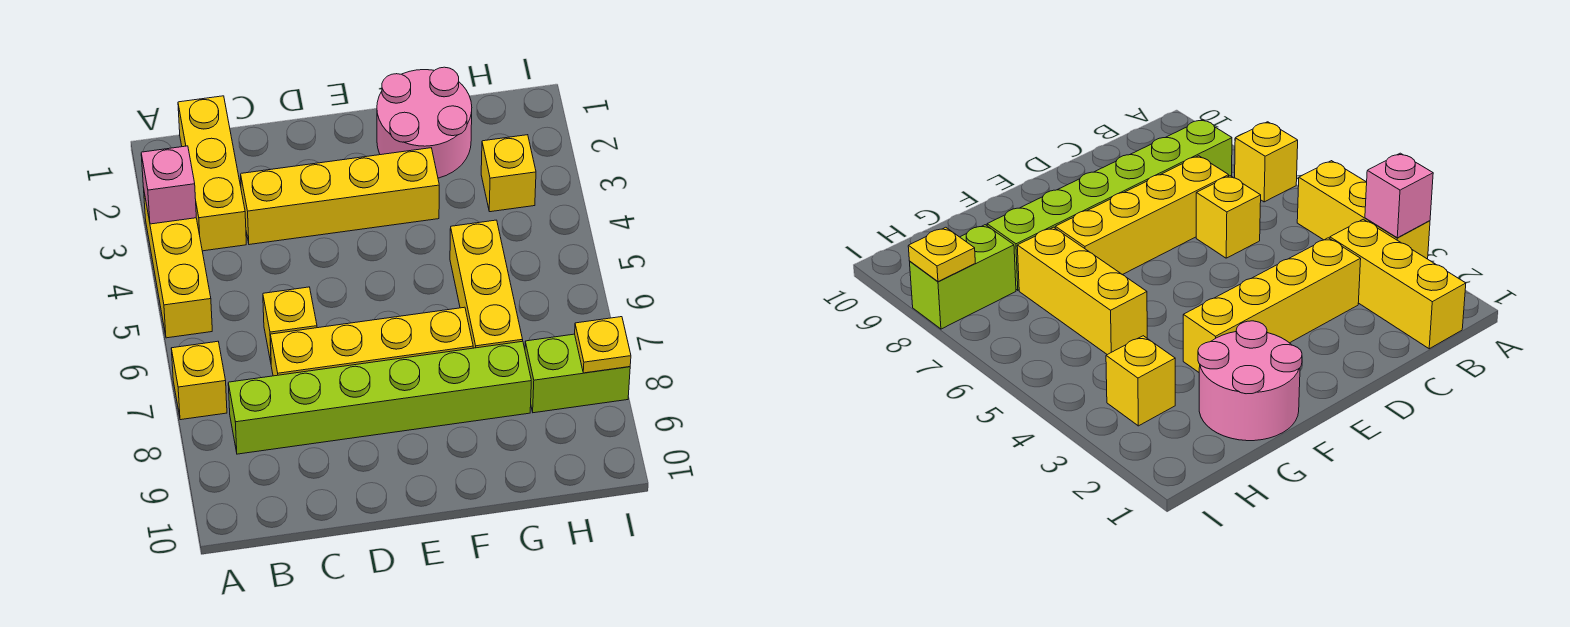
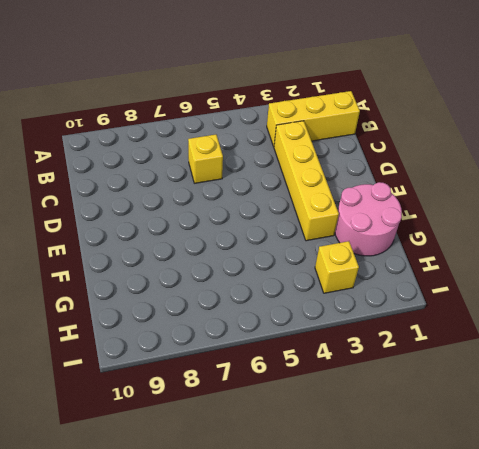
none -> yellow 1x3 brick [144,193,212,338]
none -> yellow 1x1 brick [171,341,227,420]
none -> lime 1x6 brick [228,341,531,454]

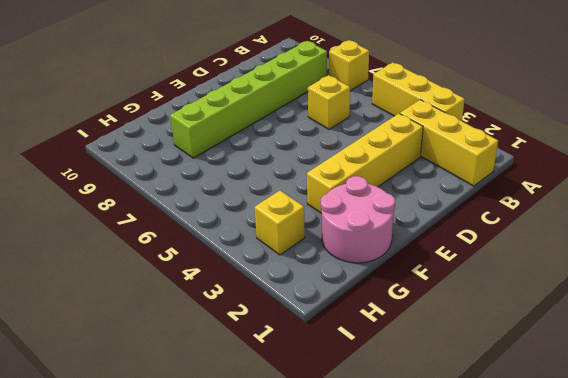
none -> yellow 1x4 brick [270,307,473,376]
none -> yellow 1x3 brick [450,220,523,348]
none -> lime 1x2 brick [525,334,630,413]

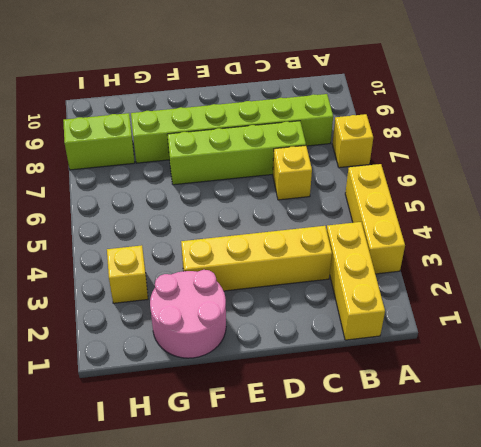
lime 1x4 brick [167,121,306,185] -> yellow 1x4 brick [270,307,473,376]
none -> yellow 1x3 brick [450,220,523,348]
none -> pink 1x1 brick [141,146,196,224]
none -> yellow 1x1 plate [575,317,631,373]

